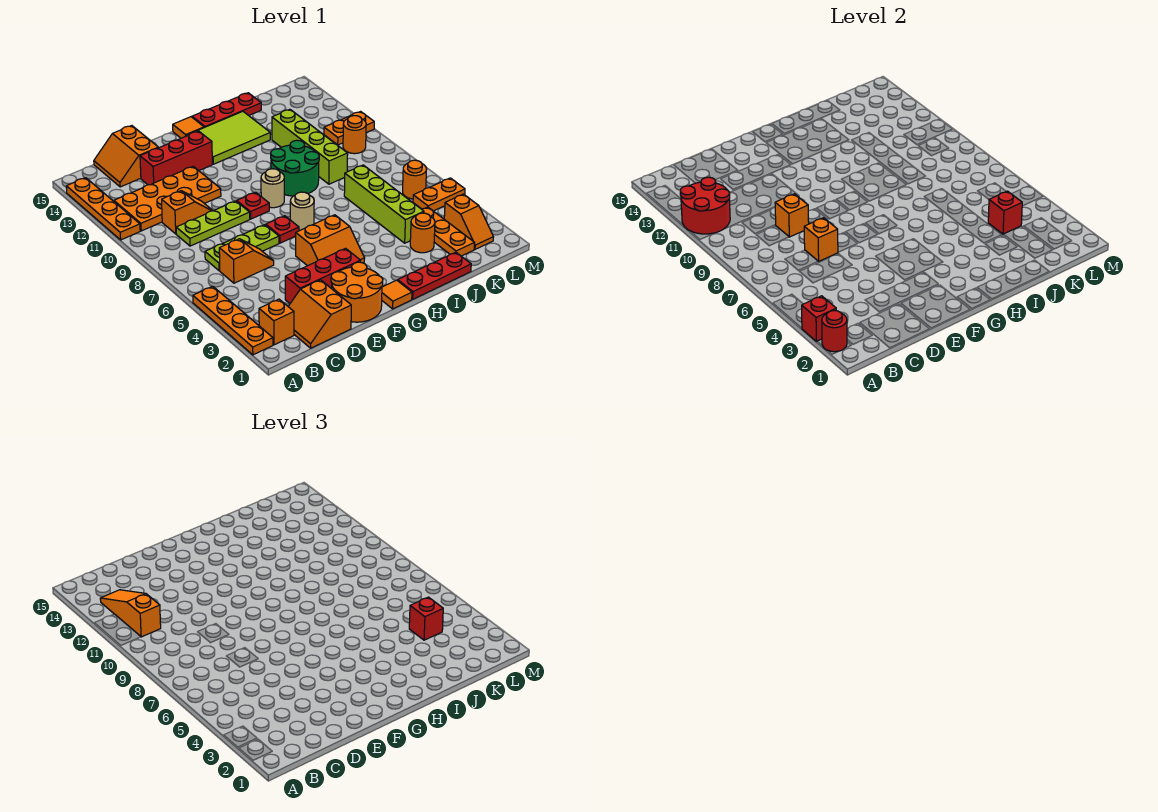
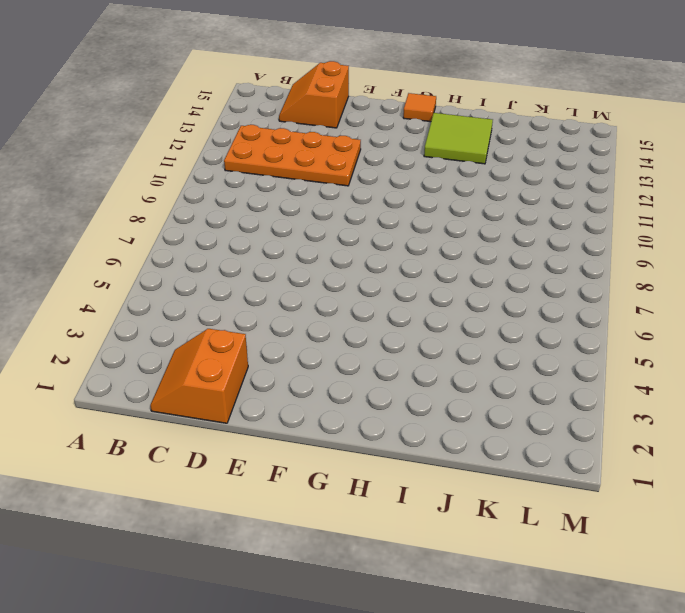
lime 2x2 tile [424,113,493,164] -> lime 2x3 tile [186,112,270,164]
none -> orange 1x4 plate [193,286,273,355]
none -> orange 1x4 plate [66,178,140,240]
none -> orange 1x1 brick [259,299,294,345]
none -> orange 1x2 slope [219,239,274,283]

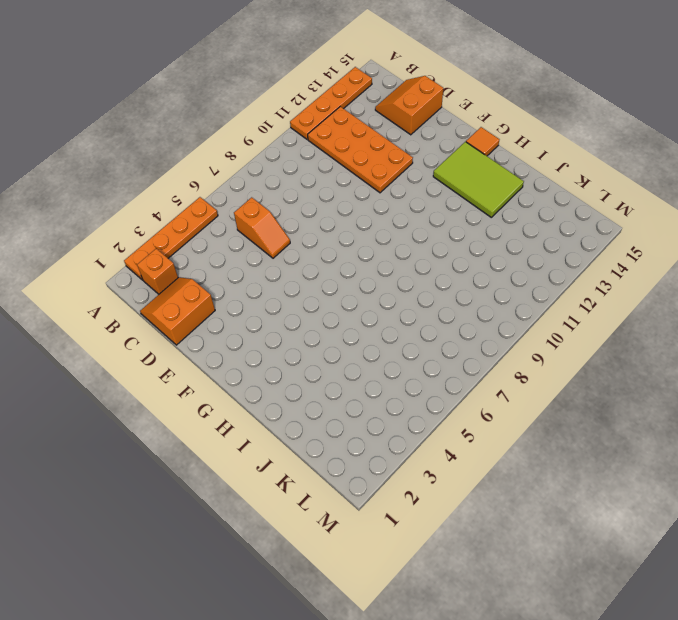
none -> lime 1x3 plate [205,225,279,271]
none -> lime 1x3 plate [176,201,250,246]
none -> orange 1x2 slope [162,191,213,234]
none -> red 1x3 brick [285,248,361,303]

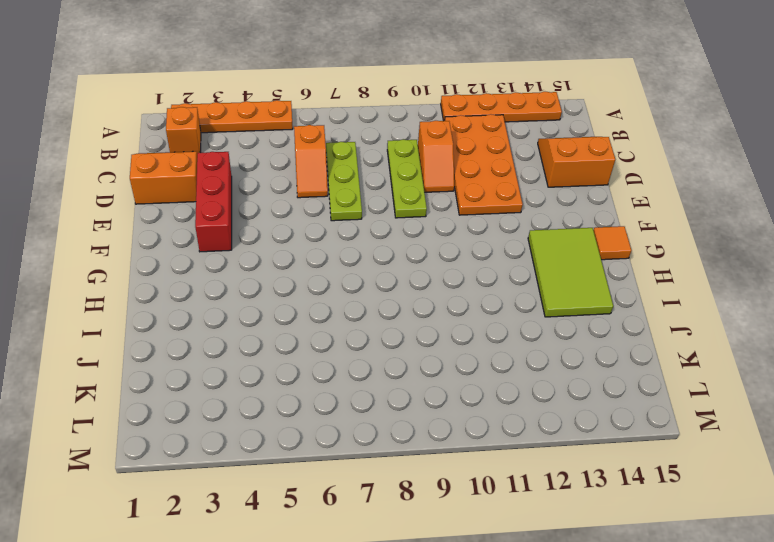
none -> red 1x3 brick [140,131,212,185]
none -> orange 2x2 round brick [331,262,383,322]
none -> orange 2x2 slope [296,215,365,266]
none -> red 1x1 plate [266,216,299,243]

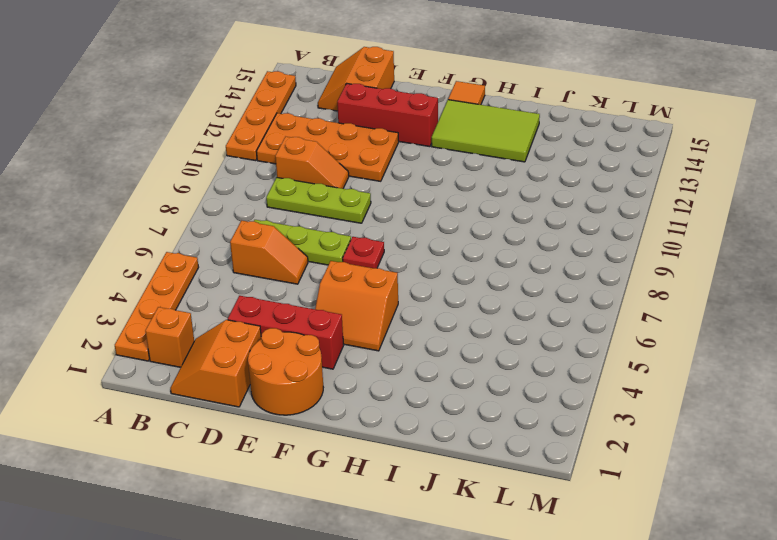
none -> red 1x1 plate [237,192,269,219]
none -> orange 1x1 tile [382,280,412,309]
none -> tan 1x1 round brick [290,192,314,231]
none -> tan 1x1 round brick [261,169,284,208]

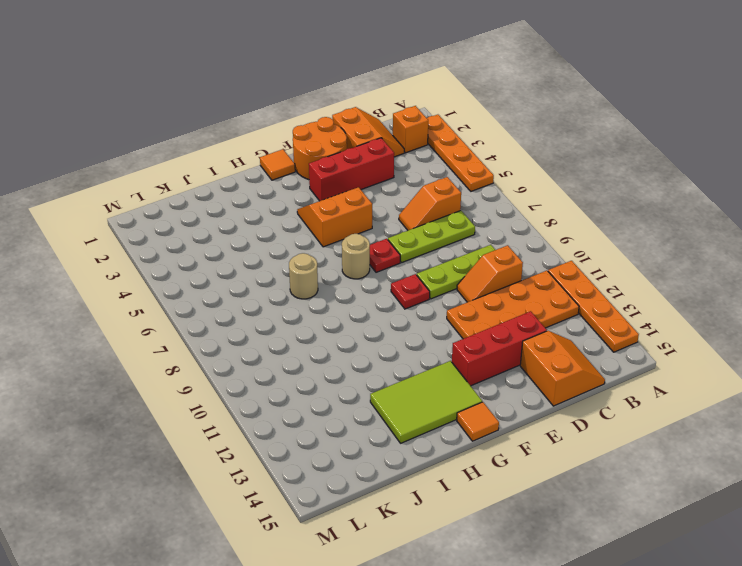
tan 1x1 round brick [289,253,318,299] -> tan 1x1 round brick moved to [261,169,284,208]
none -> red 1x3 plate [398,252,471,299]
none -> green 2x2 round brick [271,140,319,196]
none -> red 1x3 plate [192,93,261,128]
none -> orange 1x1 round brick [410,213,435,253]

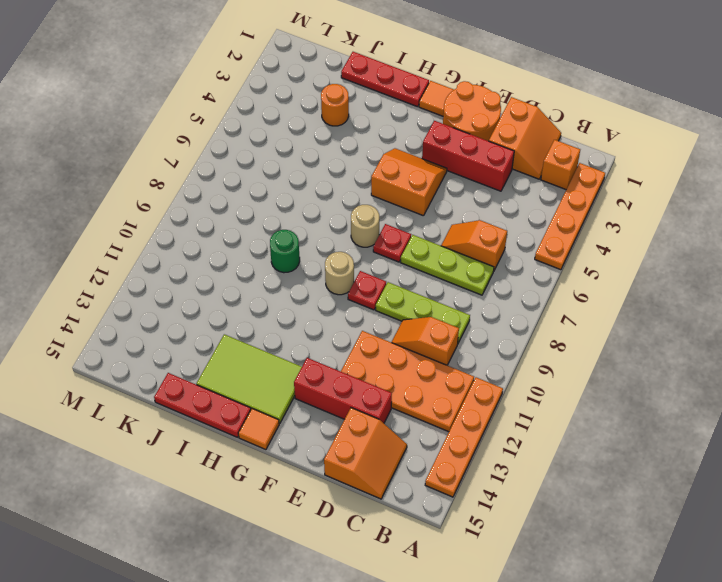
green 1x1 round brick [270,230,300,273] -> green 2x2 round brick [271,140,319,196]
none -> lime 1x4 brick [344,165,424,243]
none -> lime 1x4 brick [272,109,348,184]
none -> orange 1x3 plate [422,207,474,256]
none -> orange 1x2 slope [444,194,493,249]

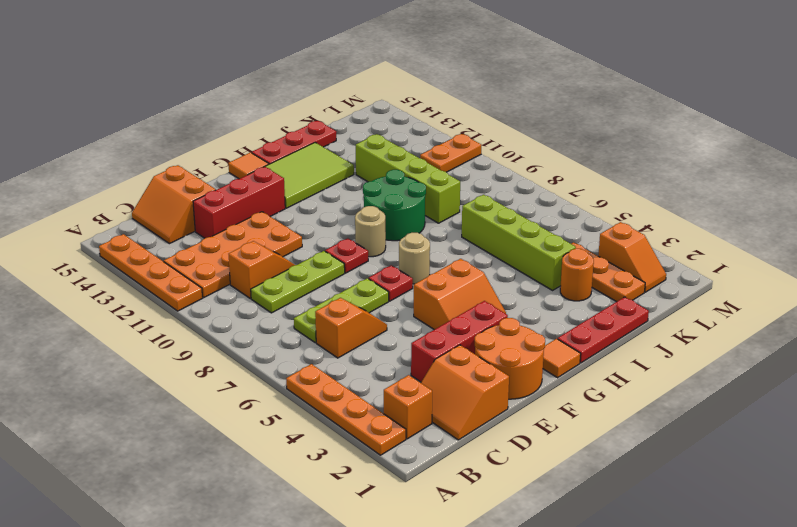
none -> orange 1x2 plate [413,178,465,211]
none -> orange 1x1 round brick [403,160,426,199]
none -> orange 1x1 round brick [343,116,366,154]
none -> red 1x1 round brick [822,311,847,352]

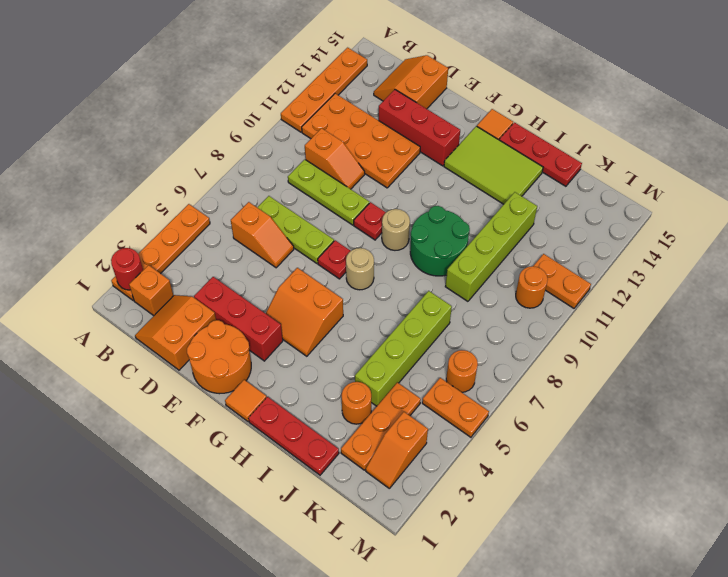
none -> red 1x1 brick [802,296,836,341]
none -> red 2x2 round brick [680,177,730,234]
none -> orange 1x1 brick [804,218,838,261]
none -> orange 1x1 brick [775,194,809,237]

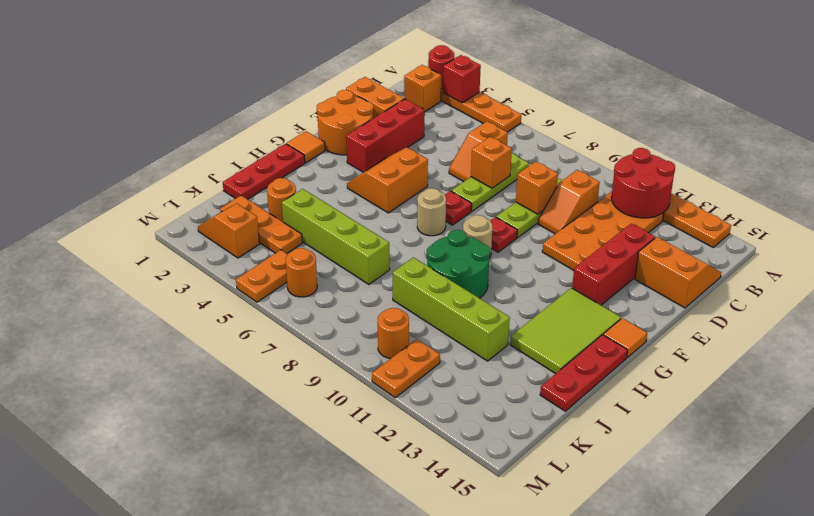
none -> red 1x1 brick [988,191,1022,234]
none -> orange 1x3 slope [100,590,161,637]
none -> red 1x1 brick [409,597,443,640]

